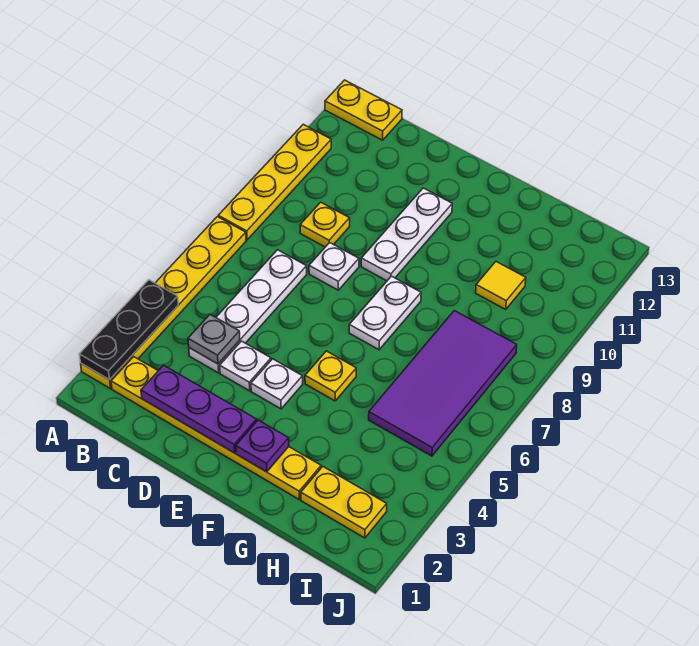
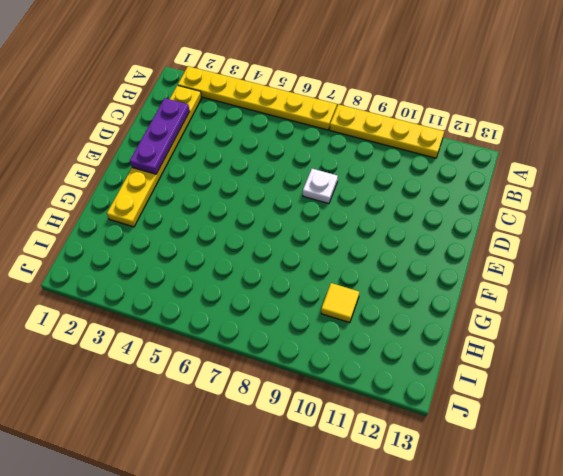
none -> yellow 1x2 plate [325,80,402,140]
none -> white 1x4 plate [189,250,307,373]
none -> yellow 1x1 plate [300,202,350,247]

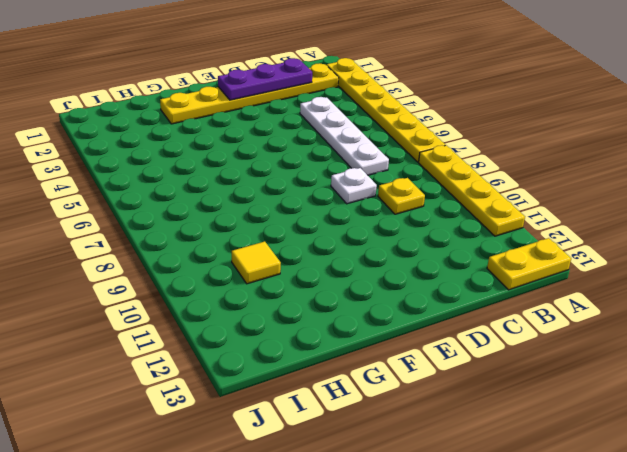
none -> white 1x1 plate [220,341,271,391]
none -> white 1x1 plate [251,359,303,409]
none -> white 1x3 plate [361,188,452,281]

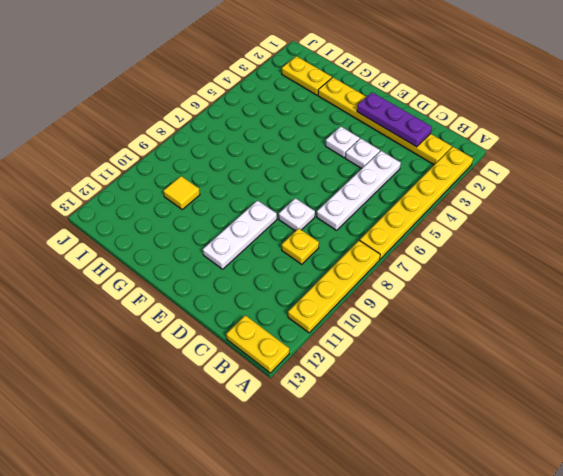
none -> yellow 1x1 plate [305,351,356,401]
none -> white 1x2 plate [349,276,421,350]
none -> purple 2x4 tile [369,311,517,456]

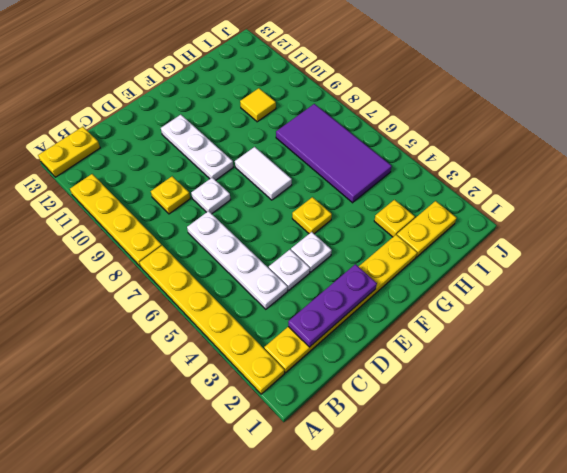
white 1x2 tile [235,147,292,200] -> white 1x2 plate [349,276,421,350]
yellow 1x1 plate [374,200,415,237] -> none
none -> black 1x3 plate [79,280,178,380]
none -> grey 1x1 plate [188,315,240,364]
none -> purple 1x1 plate [236,420,289,472]

